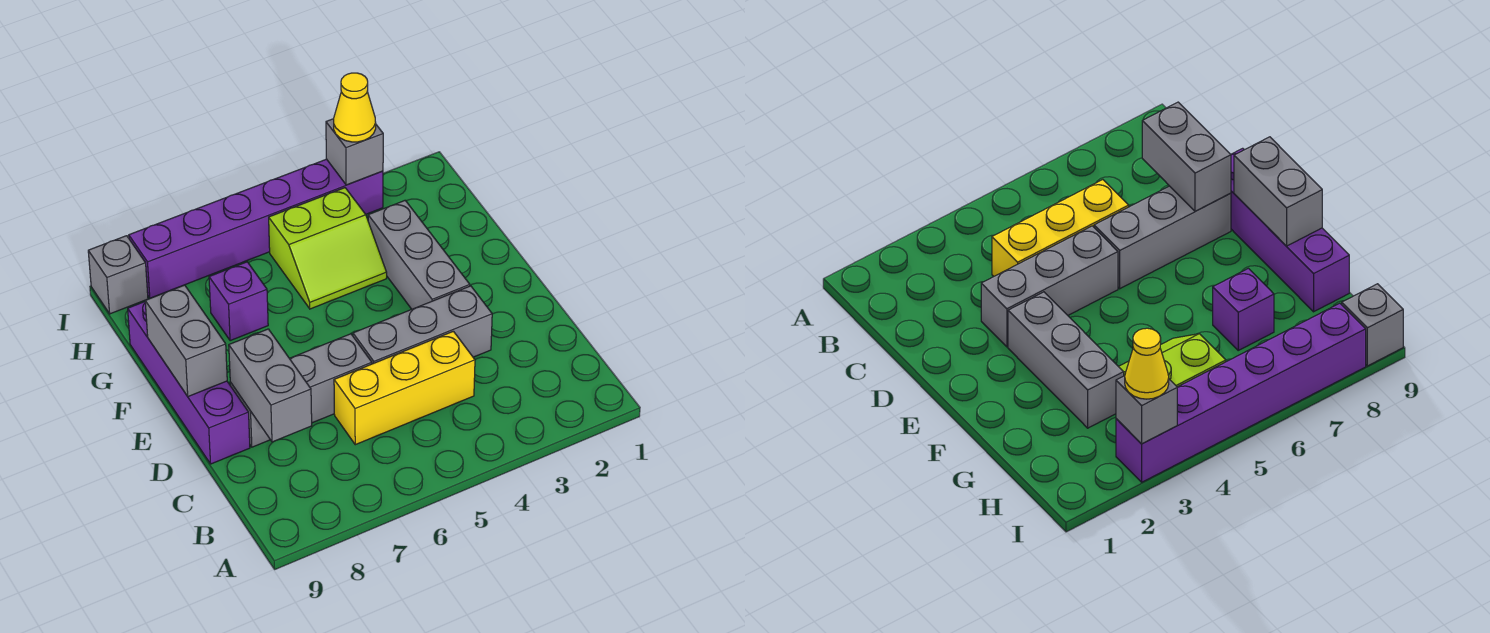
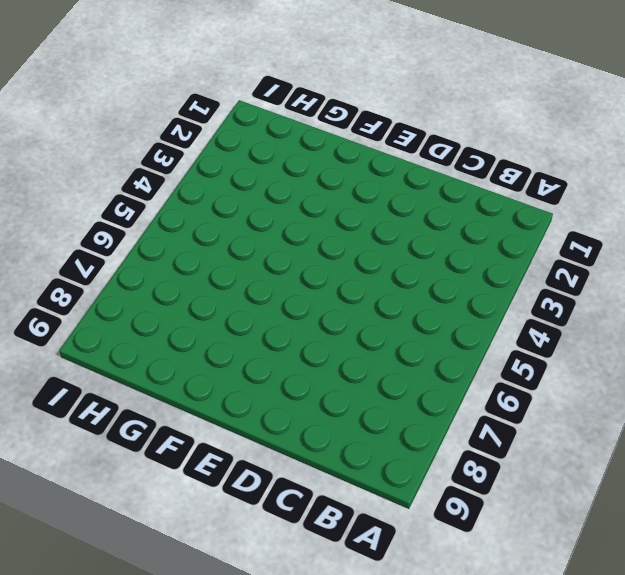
none -> yellow 1x3 brick [334,331,475,445]
none -> grey 1x3 brick [353,286,492,364]
none -> grey 1x3 brick [230,334,372,447]

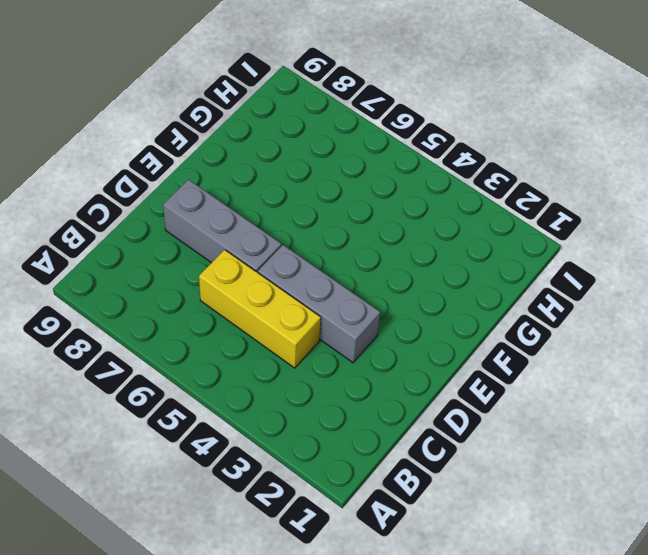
none -> purple 1x4 brick [128,302,250,464]
none -> grey 1x3 brick [368,201,470,309]
none -> lime 2x2 slope [269,188,387,309]

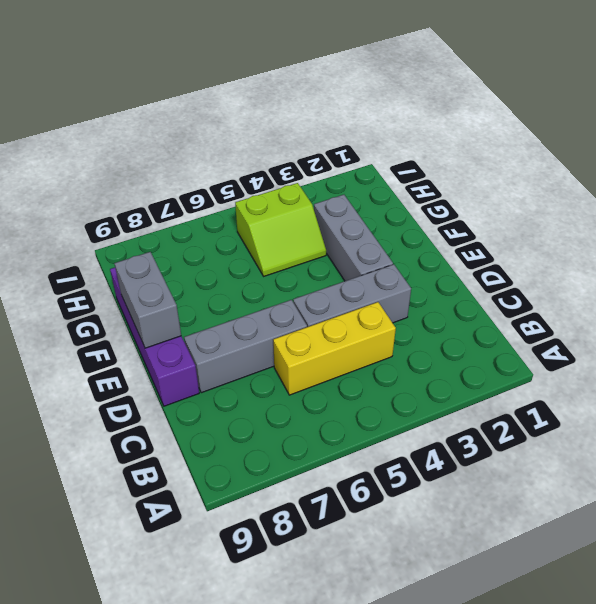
none -> purple 1x1 brick [209,262,268,341]
none -> purple 1x6 brick [129,159,383,298]
none -> grey 1x1 brick [88,236,148,314]

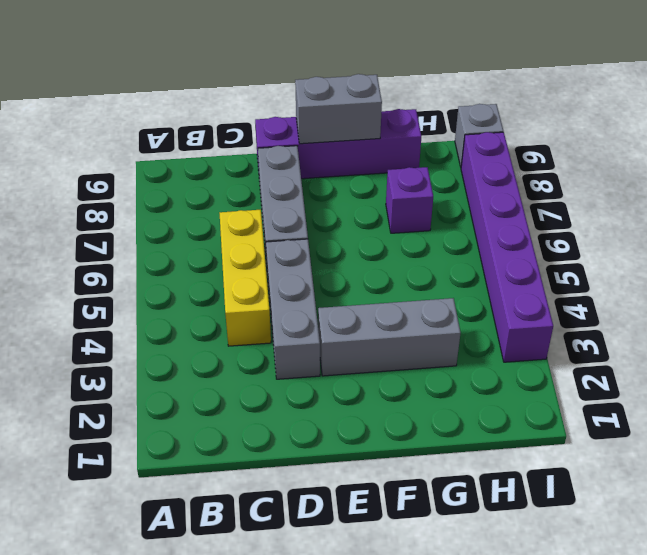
none -> lime 2x2 slope [269,188,387,309]
none -> grey 1x2 brick [229,329,312,442]
none -> grey 1x1 brick [326,119,383,185]

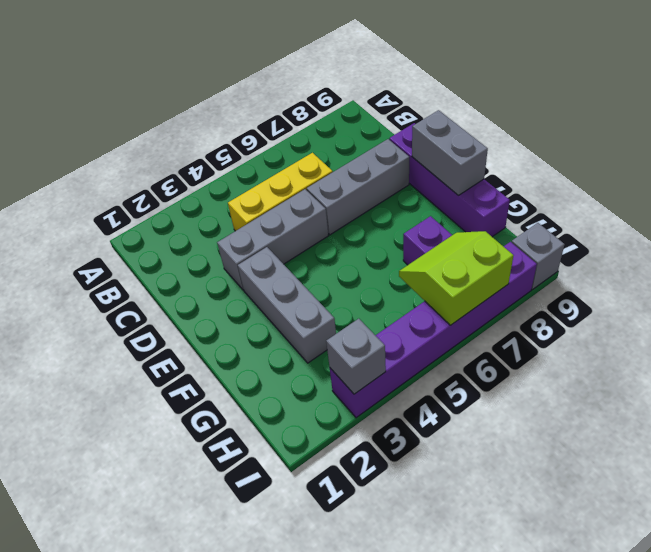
lime 2x2 slope [399,231,513,325] -> lime 2x2 slope moved to [269,188,387,309]
none -> grey 1x2 brick [229,329,312,442]
none -> yellow 1x1 cone [334,73,376,142]

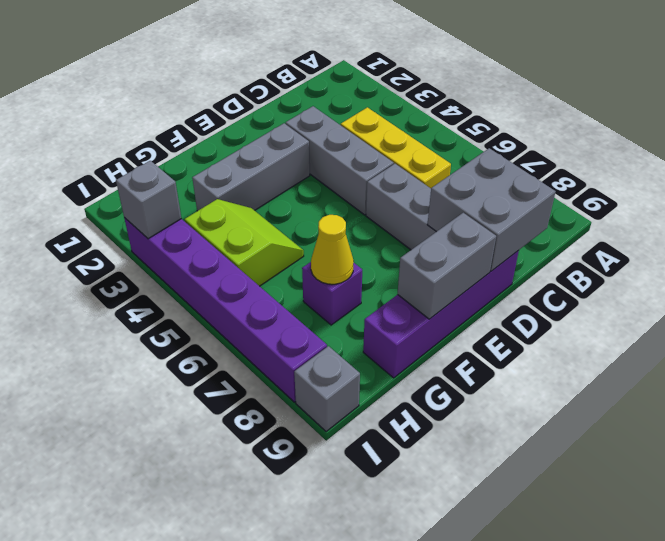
grey 2x2 brick [427,148,556,271] -> grey 1x2 brick [229,329,312,442]
yellow 1x1 cone [311,215,354,284] -> yellow 1x1 cone moved to [334,73,376,142]

